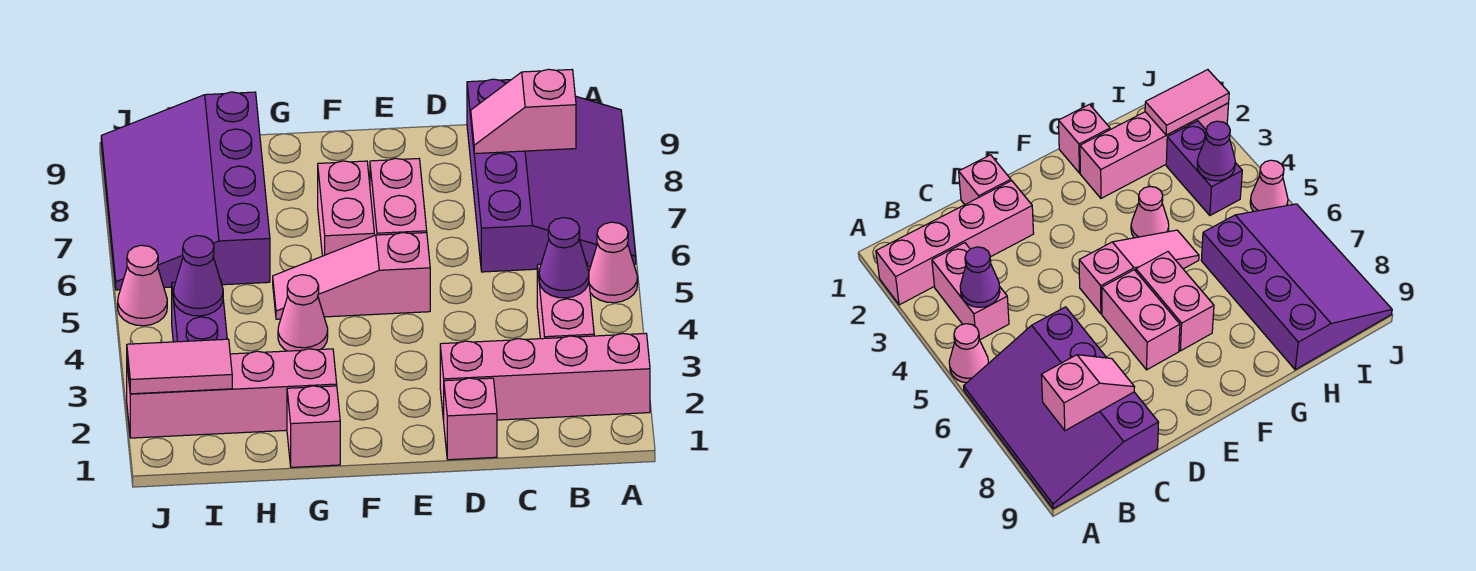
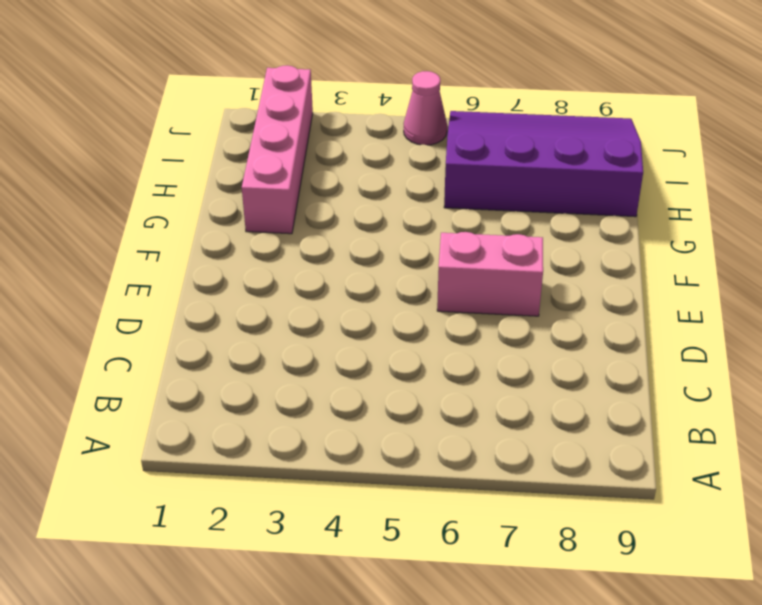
none -> pink 1x4 brick [440,333,650,421]
none -> pink 1x1 cone [589,222,638,303]
none -> purple 3x4 slope [467,79,636,272]

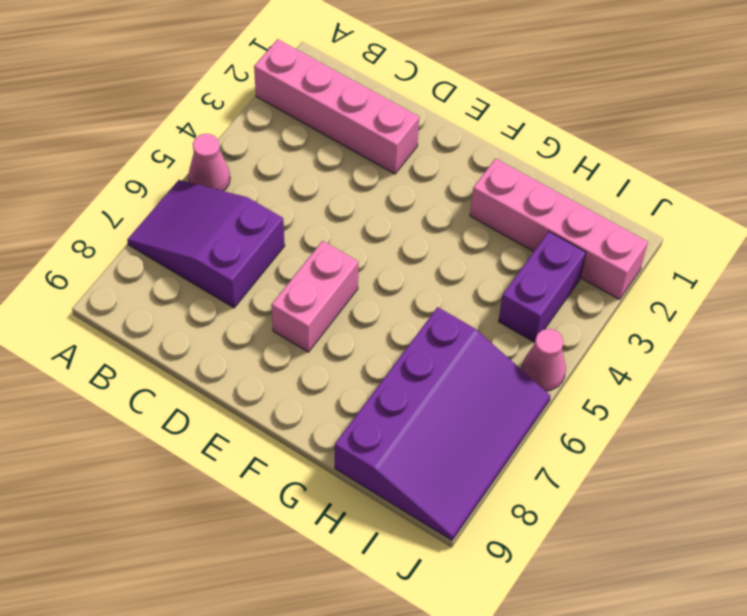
purple 2x3 slope [127,180,285,308] -> purple 3x4 slope [467,79,636,272]
none -> pink 1x2 brick [537,262,594,339]
none -> pink 1x1 brick [444,378,497,460]
none -> pink 1x3 slope [273,233,430,319]

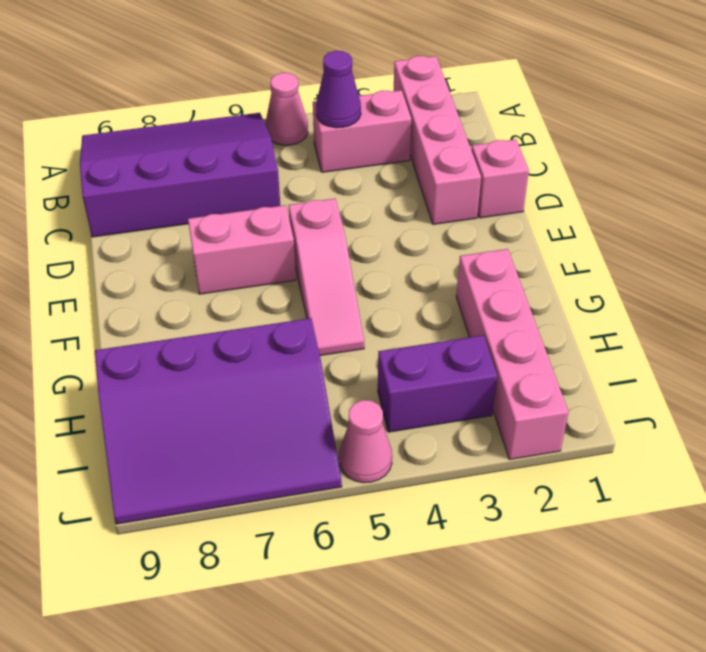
none -> pink 1x2 brick [318,161,374,256]
none -> pink 1x1 brick [287,386,340,467]
none -> pink 1x1 cone [278,275,328,351]

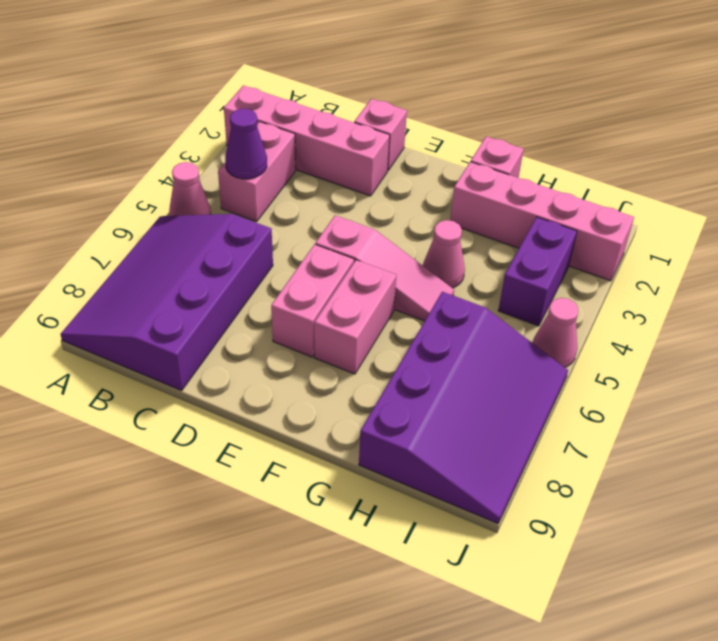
none -> pink 1x2 slope [471,69,576,154]
none -> pink 1x2 tile [127,339,232,394]
none -> purple 1x1 cone [174,236,223,316]

